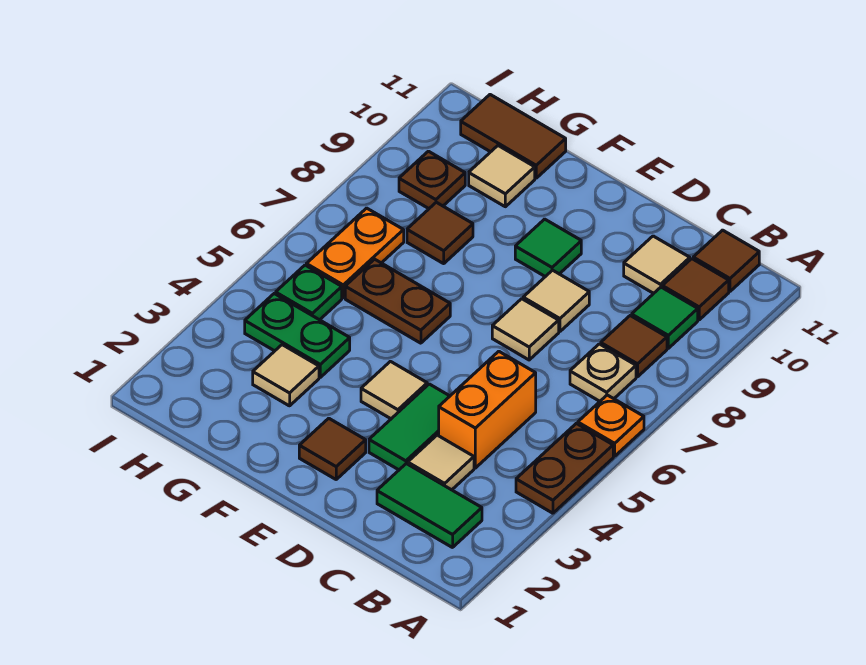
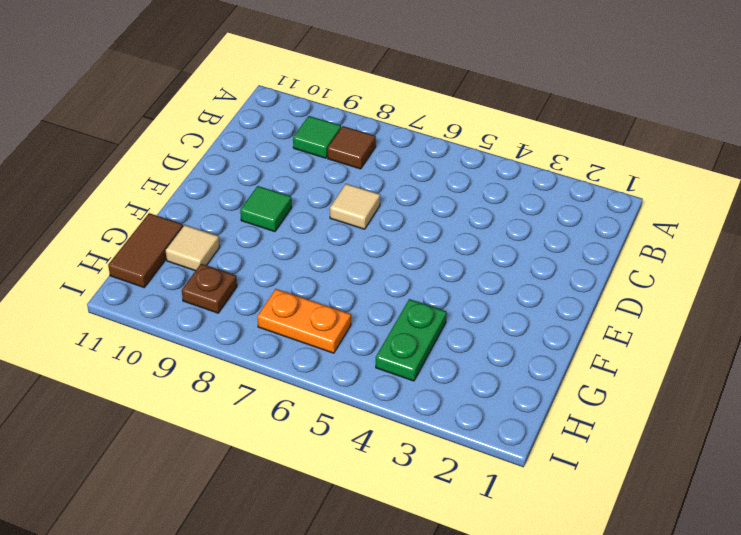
none -> brown 1x2 plate [516,423,613,513]
none -> orange 1x1 plate [578,395,644,456]
none -> green 1x2 tile [377,464,482,548]

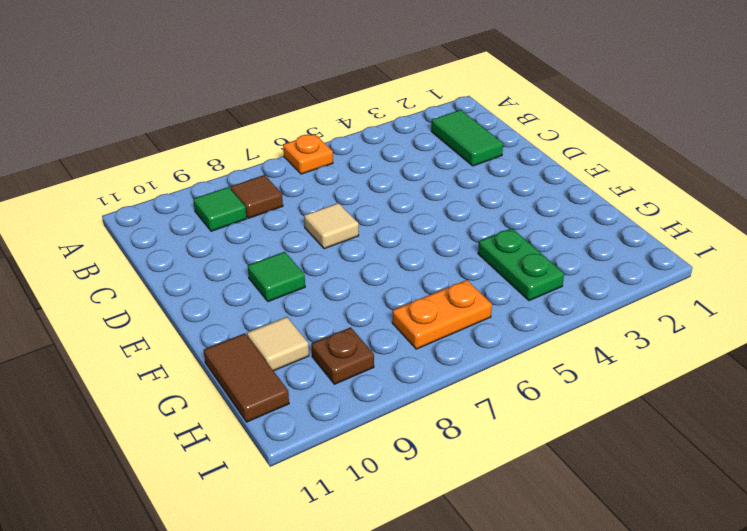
none -> brown 1x2 plate [516,423,613,513]
none -> tan 1x1 plate [570,344,636,401]
none -> brown 1x1 tile [662,259,729,320]

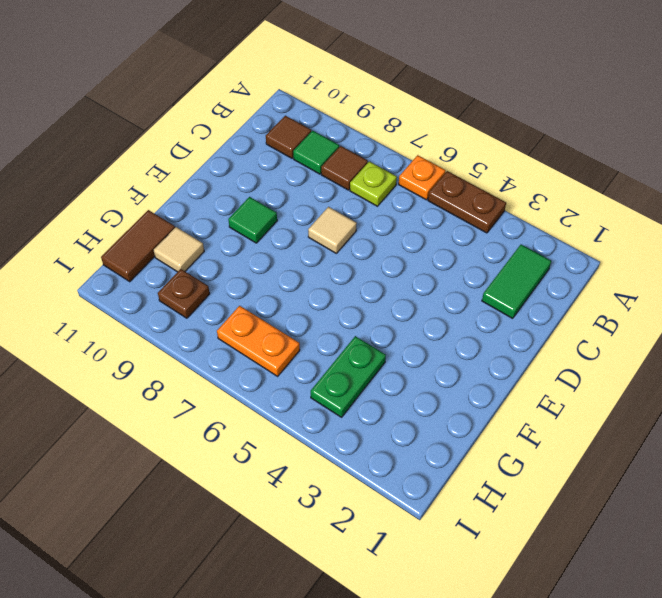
lime 1x1 plate [350,161,397,206] -> tan 1x1 plate [570,344,636,401]
none -> brown 1x1 tile [693,230,759,291]
none -> tan 1x1 tile [408,435,474,490]
none -> orange 1x2 brick [439,351,536,468]

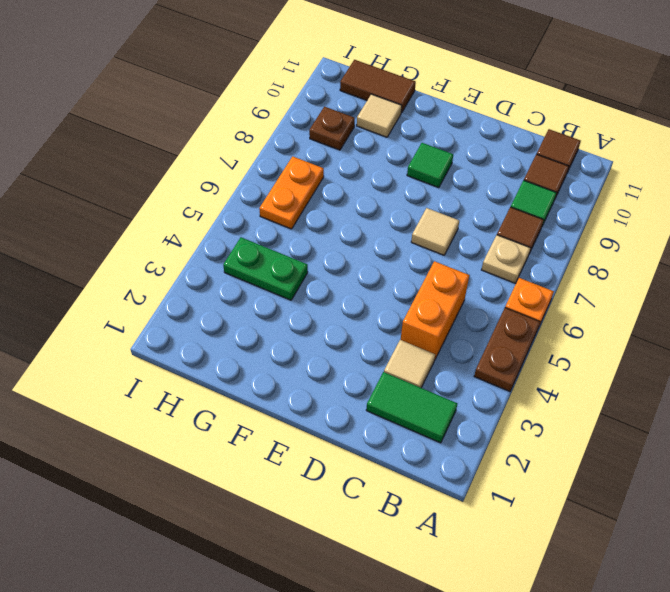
none -> tan 1x1 tile [624,236,690,293]
none -> green 1x2 tile [369,384,450,470]
none -> tan 1x1 tile [523,270,589,331]

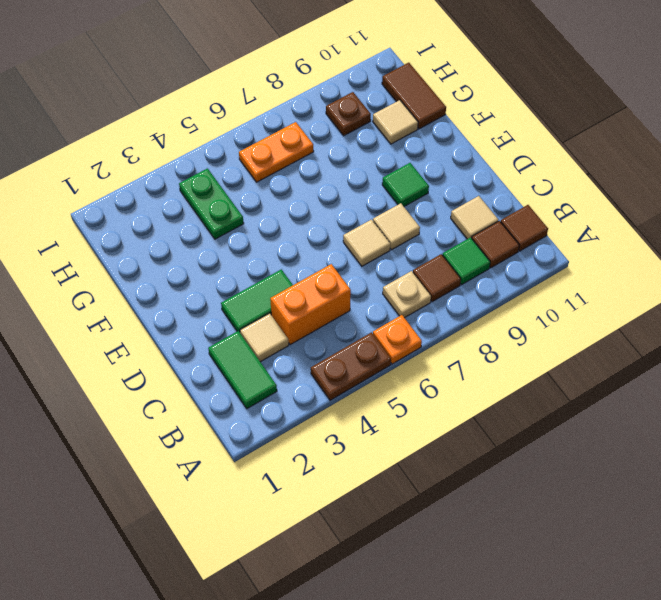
none -> brown 1x1 tile [299,418,366,479]
none -> tan 1x1 tile [361,361,427,419]
none -> brown 1x2 plate [345,259,450,343]

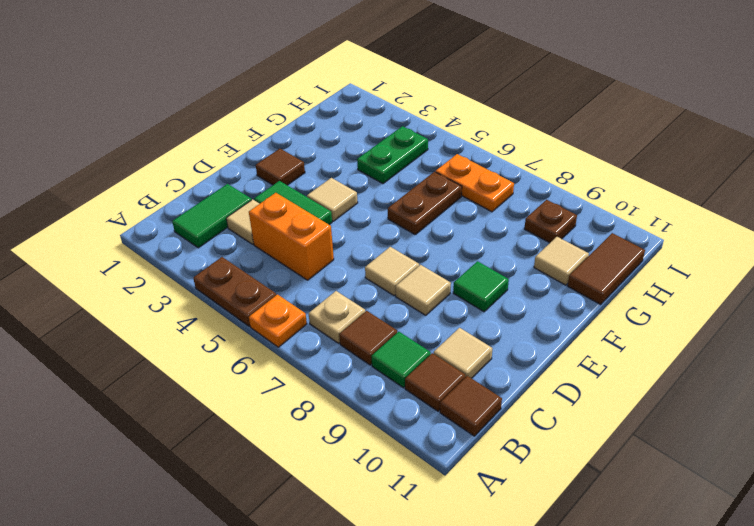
none -> tan 1x1 tile [253,345,319,406]
none -> brown 1x1 tile [407,202,473,264]
none -> green 1x1 plate [276,265,342,320]

